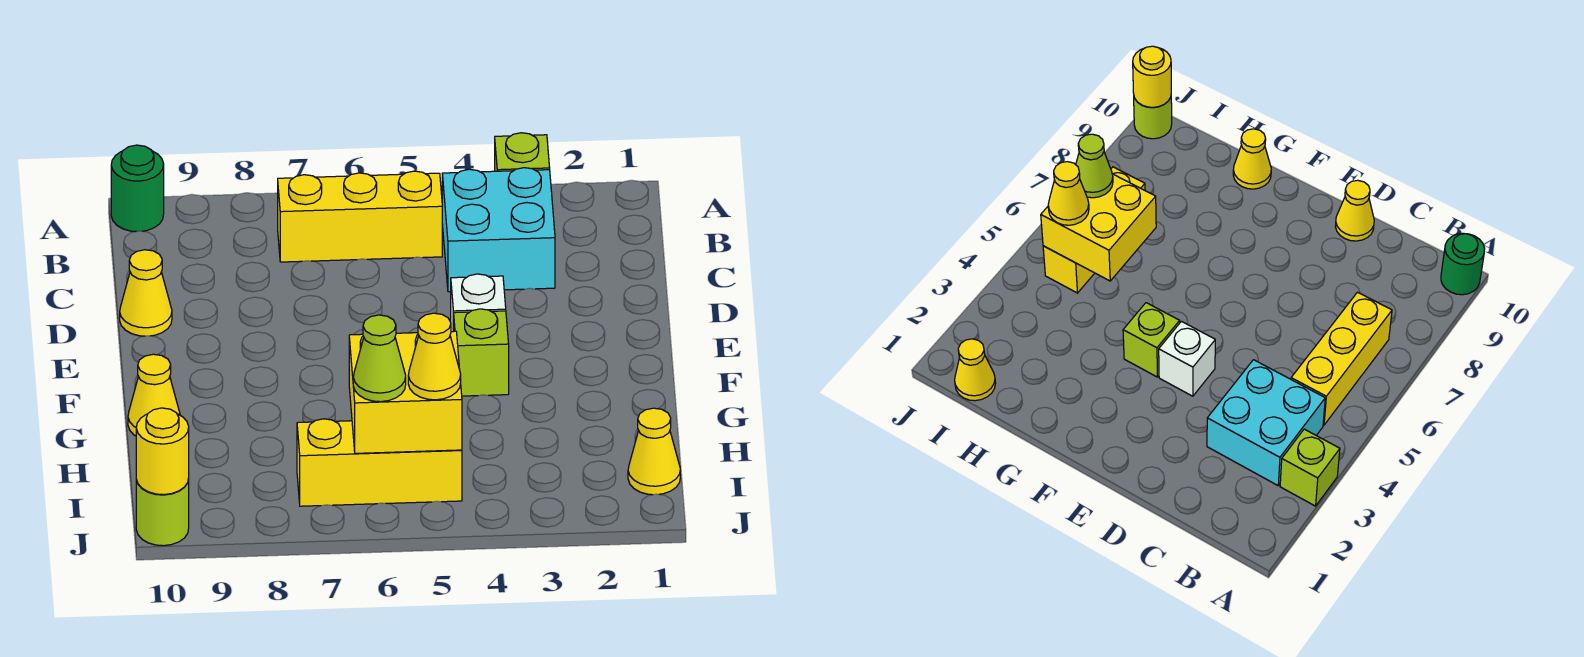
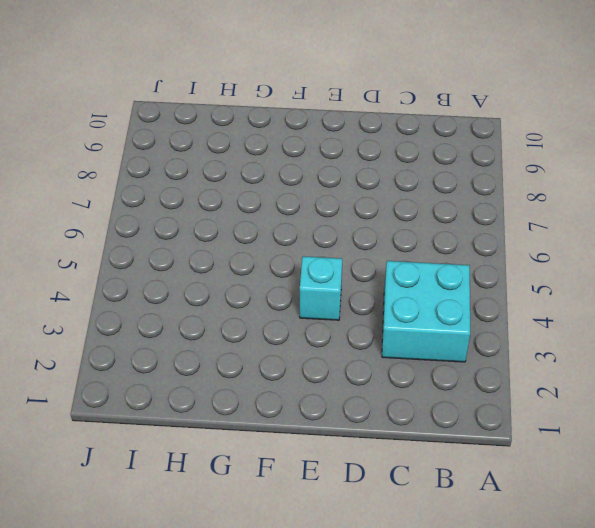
cyan 1x1 brick [300,256,342,320] -> white 1x1 brick [451,274,506,332]
none -> lime 1x1 brick [495,133,550,171]
none -> green 1x1 round brick [111,145,164,232]
none -> yellow 1x3 brick [278,171,442,262]

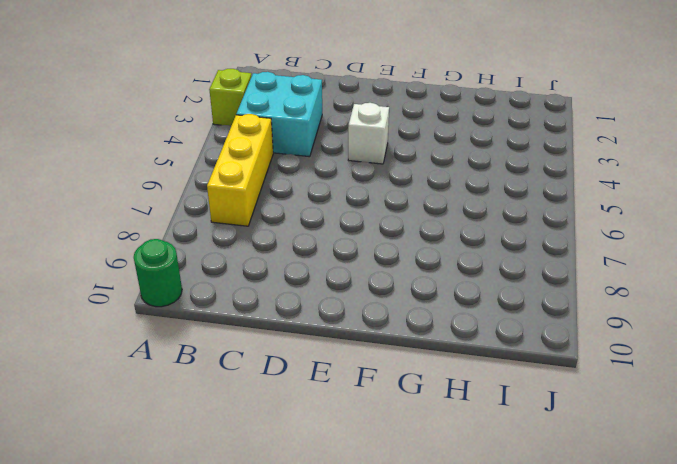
none -> yellow 1x1 cone [120,250,172,336]
none -> lime 1x1 brick [454,309,509,396]
none -> yellow 1x1 cone [128,354,180,436]

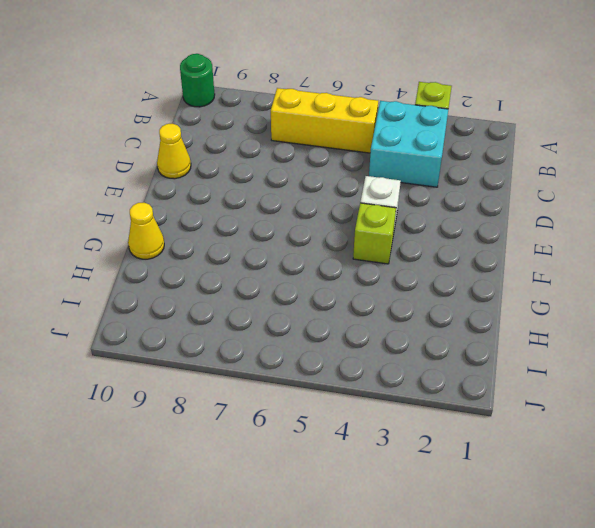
none -> yellow 1x1 cone [628,408,680,495]
none -> yellow 1x3 brick [297,419,462,506]
none -> lime 1x1 round brick [136,479,189,546]

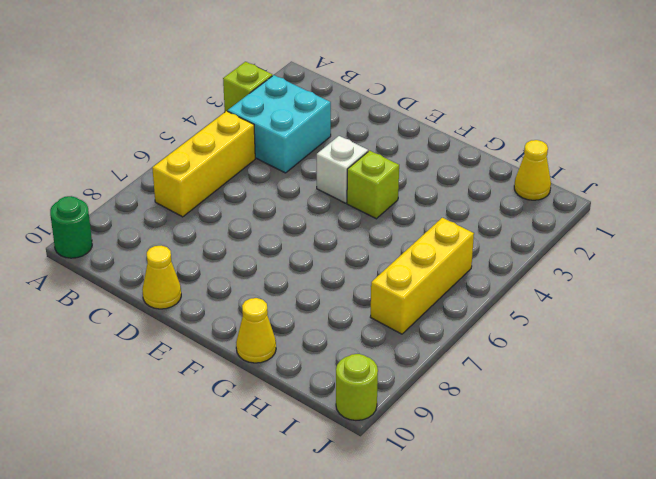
none -> yellow 2x2 brick [349,331,462,453]
none -> yellow 1x1 round brick [136,408,189,495]
none -> yellow 1x1 cone [408,313,461,400]

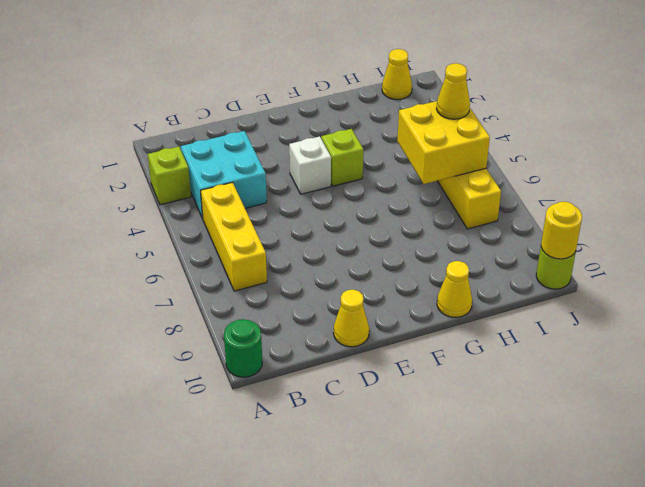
none -> lime 1x1 cone [353,315,406,402]

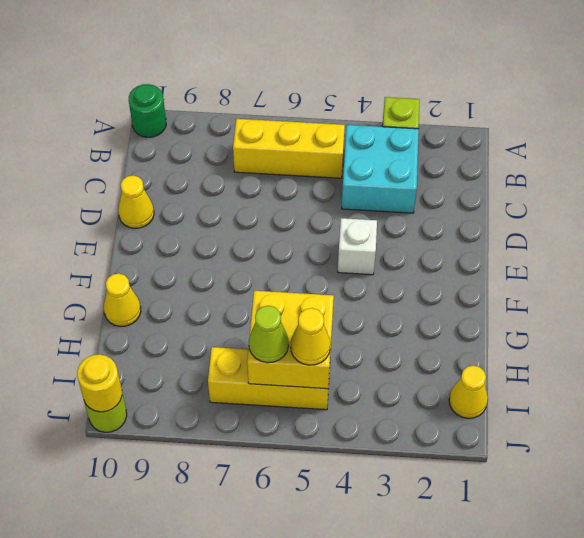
none -> lime 1x1 brick [454,309,509,396]

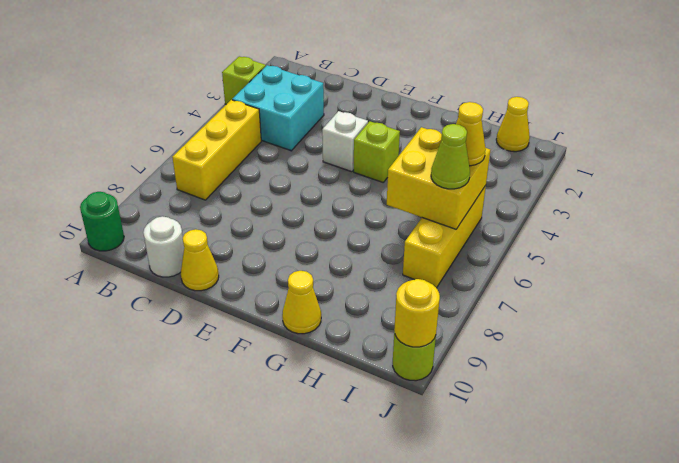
white 1x1 round brick [143,216,184,277] -> none

